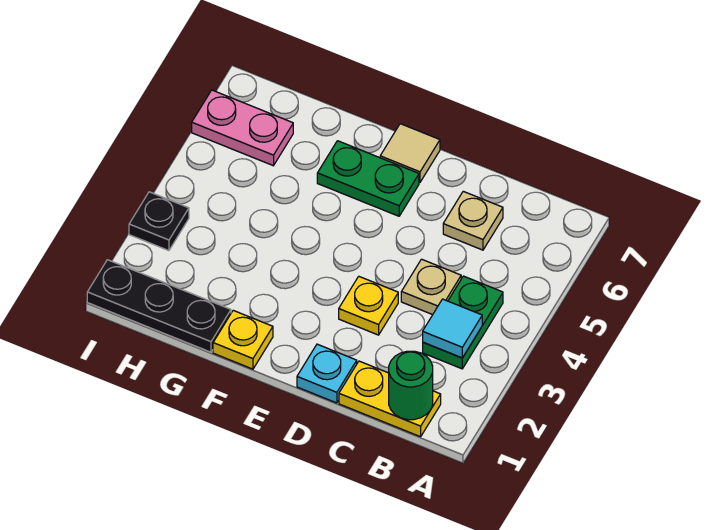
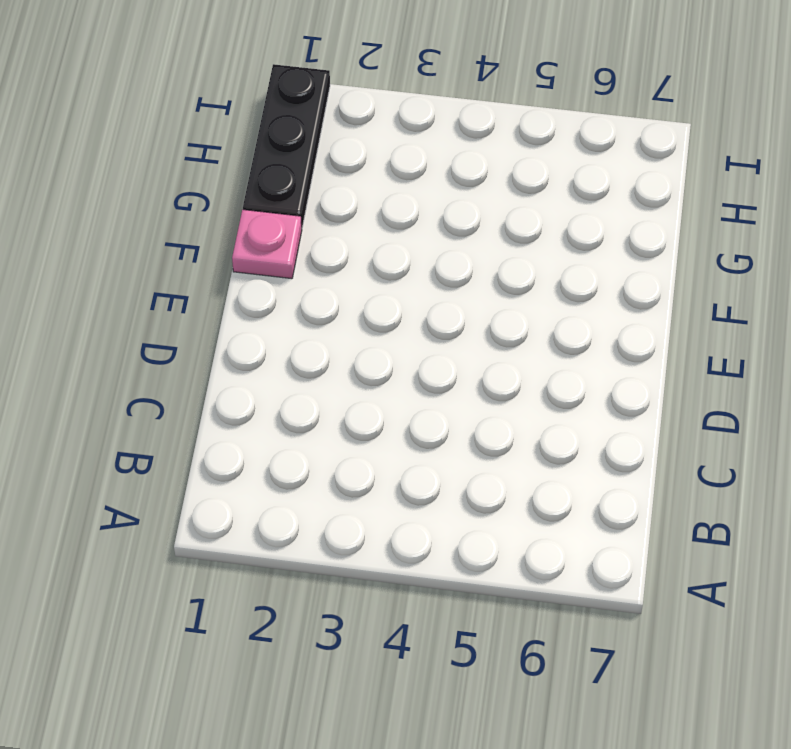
pink 1x1 plate [232,210,302,279] -> yellow 1x1 plate [213,310,273,369]
none -> yellow 1x2 plate [339,361,441,437]
none -> green 1x2 plate [423,276,503,369]
none -> tan 1x1 plate [401,259,461,315]

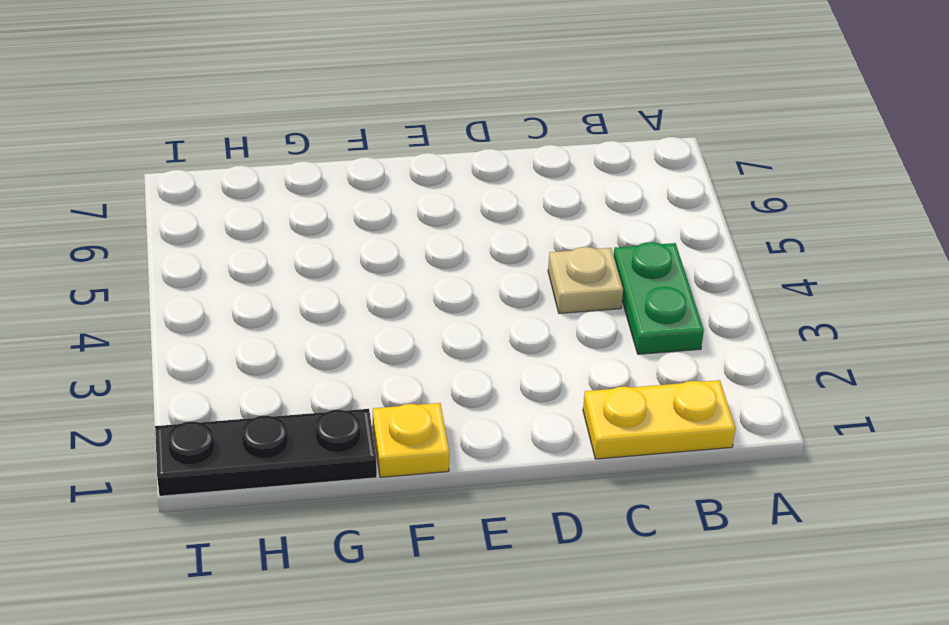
none -> tan 1x1 plate [443,191,503,250]
none -> cyan 1x1 plate [297,344,357,403]
none -> yellow 1x1 plate [339,277,398,335]

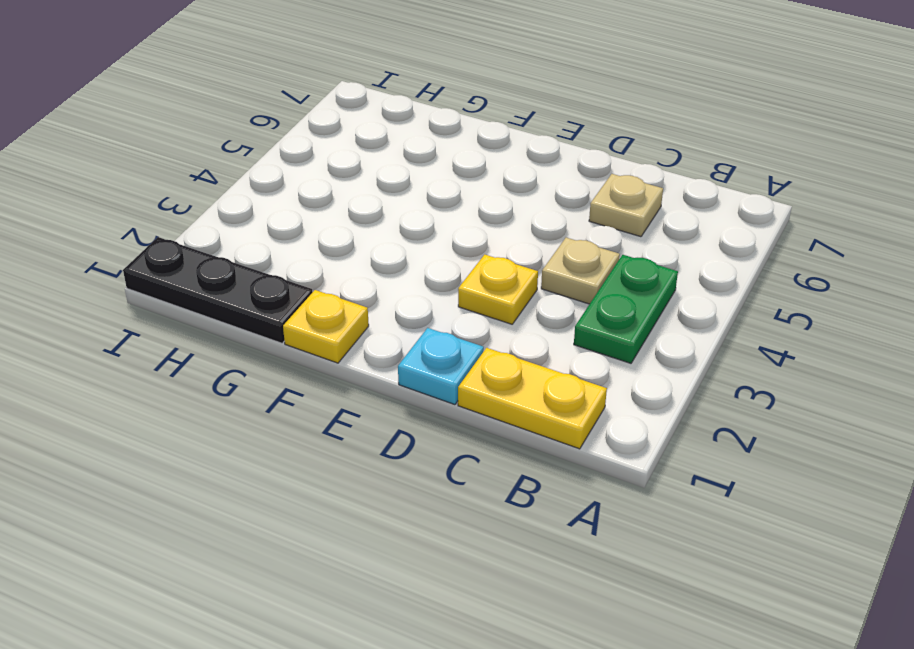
none -> green 1x2 plate [317,141,419,216]
none -> tan 1x1 tile [380,124,440,182]
none -> pink 1x2 plate [192,90,293,166]

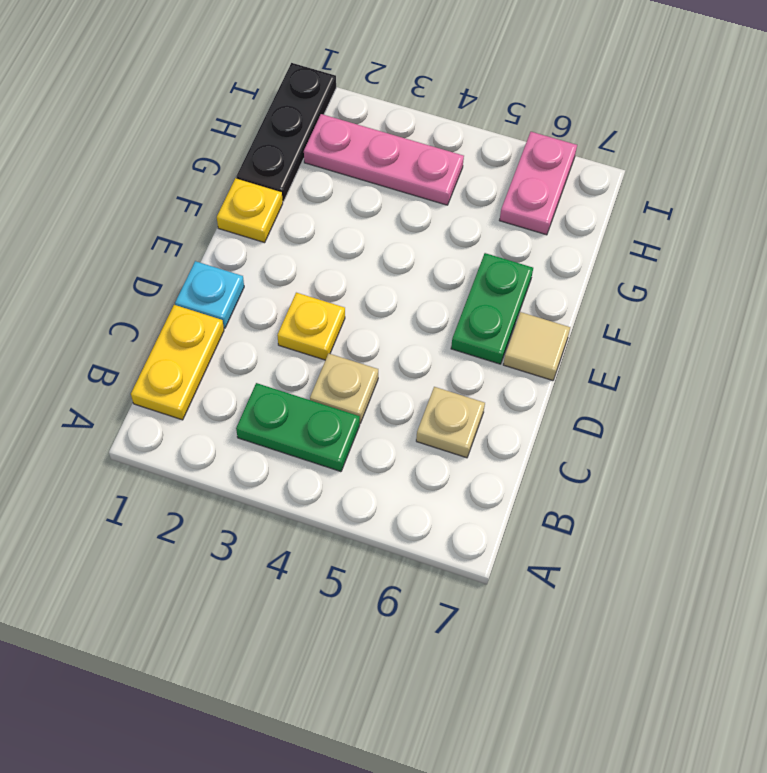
pink 1x3 plate [304,114,464,205] -> none
none -> black 1x1 plate [129,192,189,251]
none -> green 1x1 round brick [389,351,433,420]
none -> cyan 1x1 tile [423,299,482,358]

